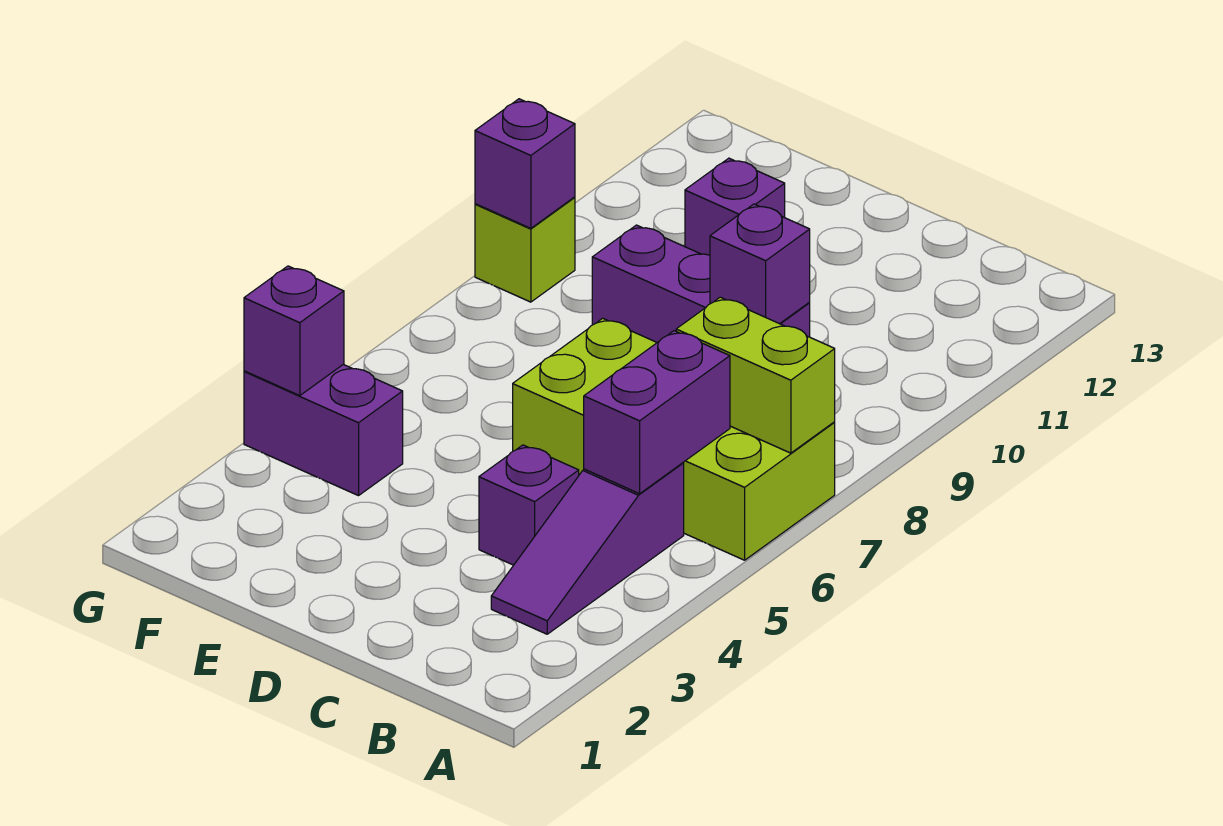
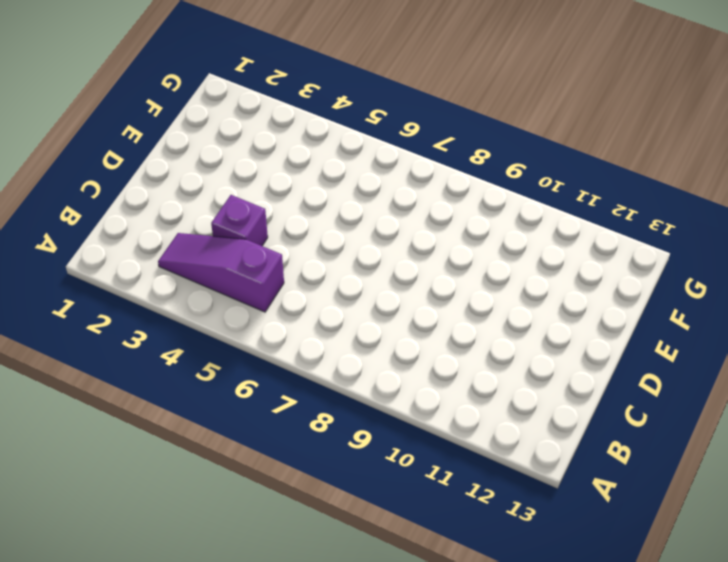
none -> lime 2x4 brick [513,318,835,560]
none -> purple 1x3 brick [592,225,810,343]
none -> purple 1x1 brick [685,158,785,255]

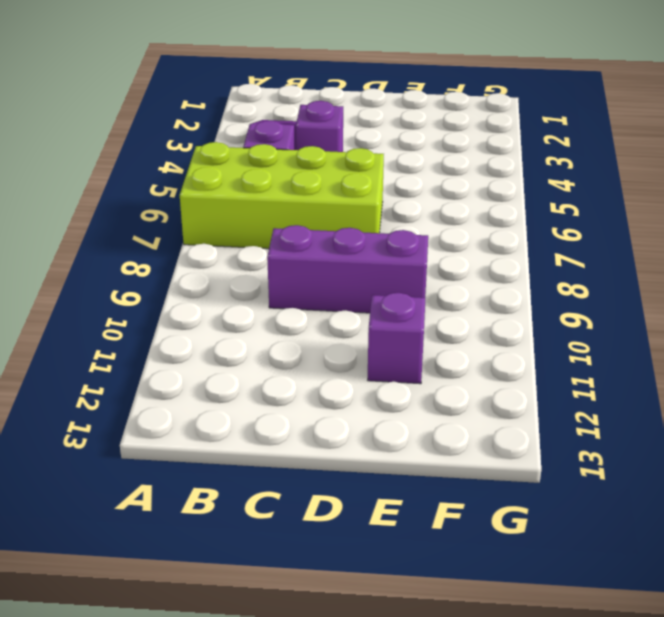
none -> purple 1x2 brick [244,364,403,496]
none -> lime 1x1 brick [475,197,575,302]
none -> lime 1x2 brick [676,297,835,453]

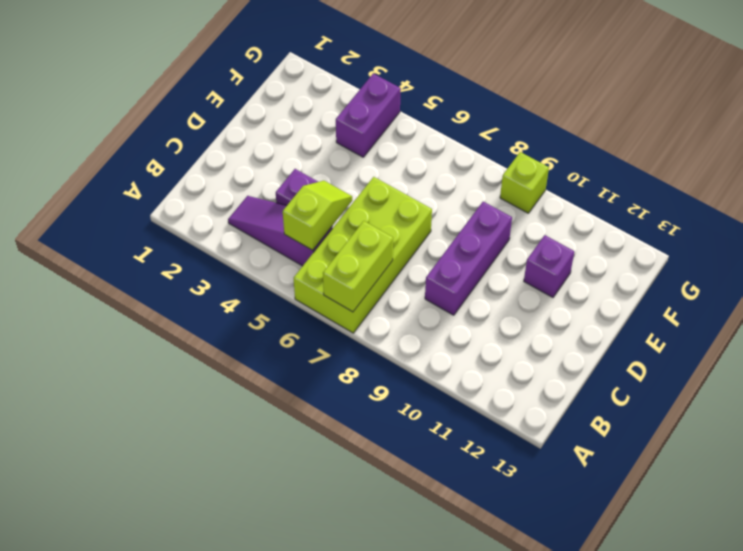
lime 1x2 slope [283,181,352,250] -> purple 1x2 brick [584,331,730,494]
none -> purple 1x1 brick [710,204,810,324]
none -> purple 1x1 brick [244,266,344,396]
none -> purple 1x1 brick [475,99,575,228]

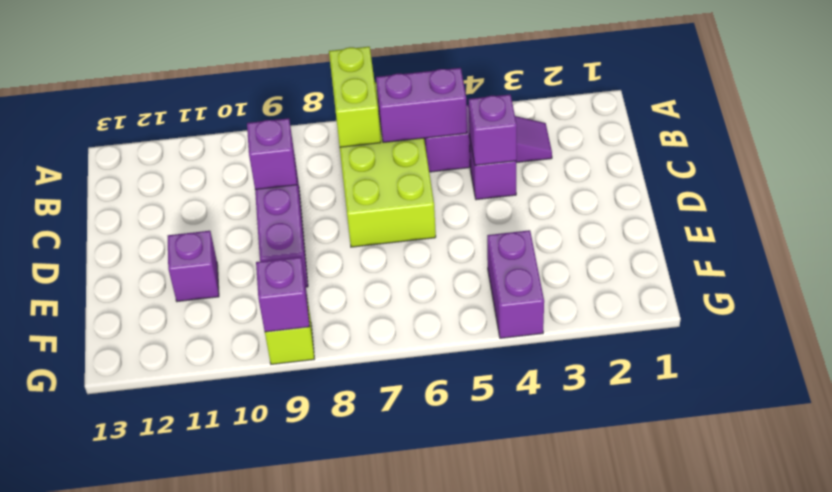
purple 1x1 brick [469,94,517,165] -> purple 1x1 brick moved to [244,266,344,396]

